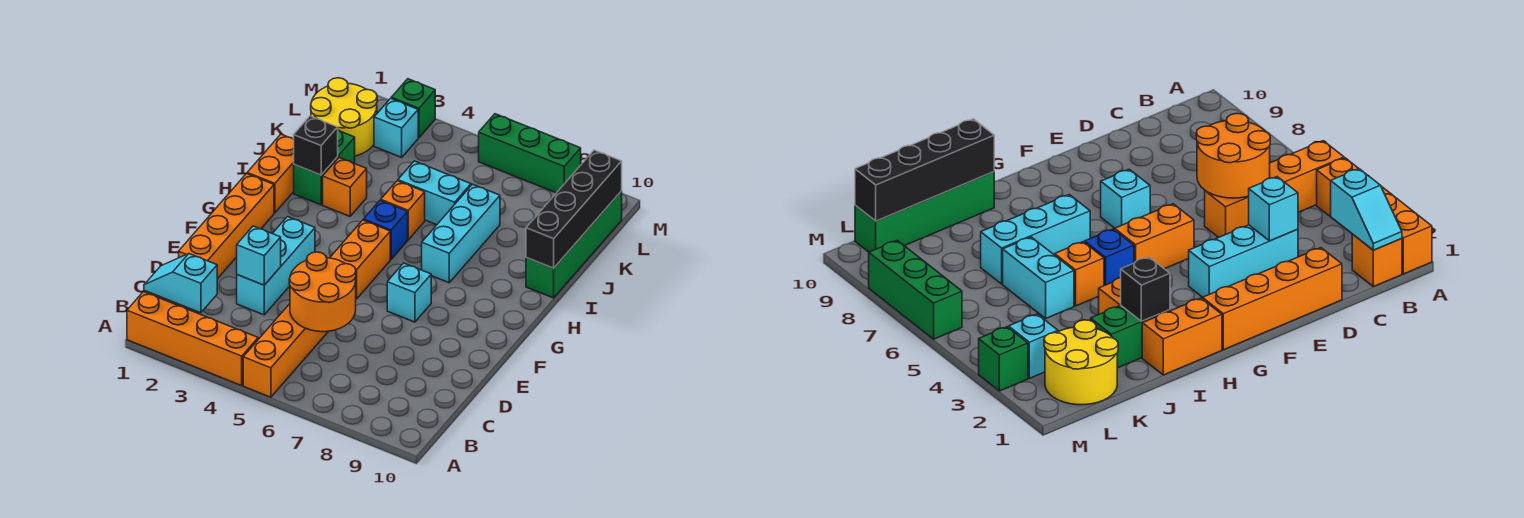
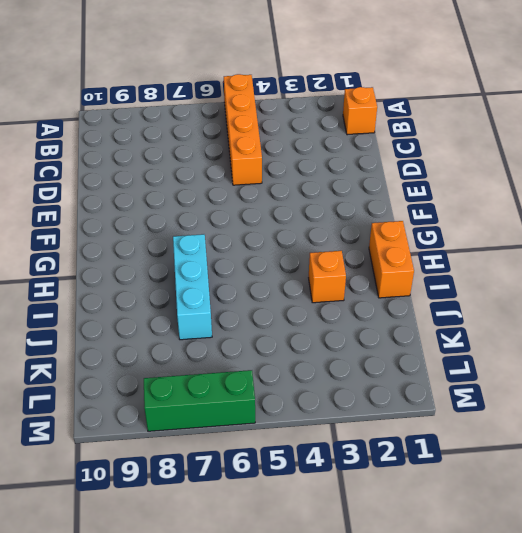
none -> orange 1x4 brick [127,292,258,386]
none -> orange 1x4 brick [179,174,274,279]
none -> cyan 1x3 brick [237,217,315,315]

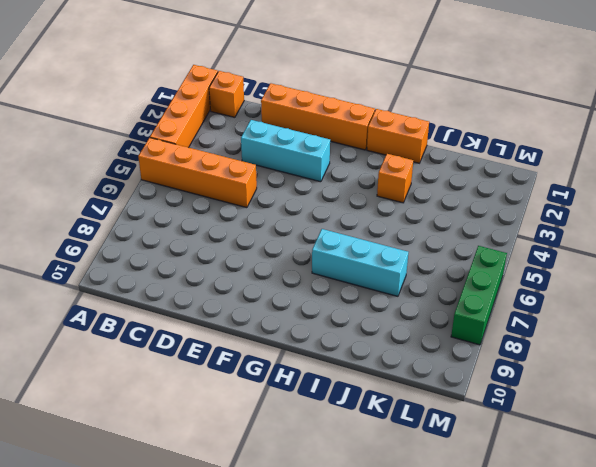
none -> orange 1x2 brick [330,220,390,299]
none -> cyan 1x1 brick [387,263,431,322]
none -> blue 1x1 brick [364,200,408,259]

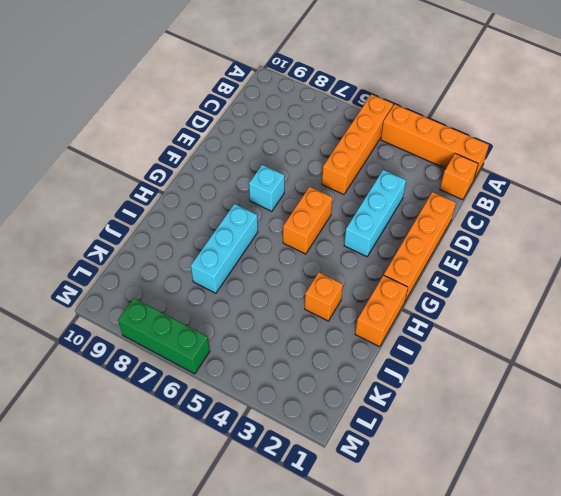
none -> blue 1x1 brick [364,200,408,259]
none -> green 1x2 brick [294,130,355,205]
none -> orange 1x1 brick [381,181,425,240]

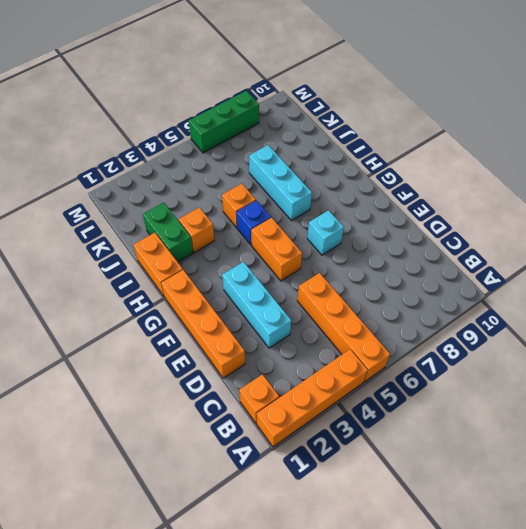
none -> green 1x4 brick [526,191,622,298]
none -> cyan 1x2 brick [398,161,471,225]
none -> yellow 2x2 round brick [311,78,377,156]

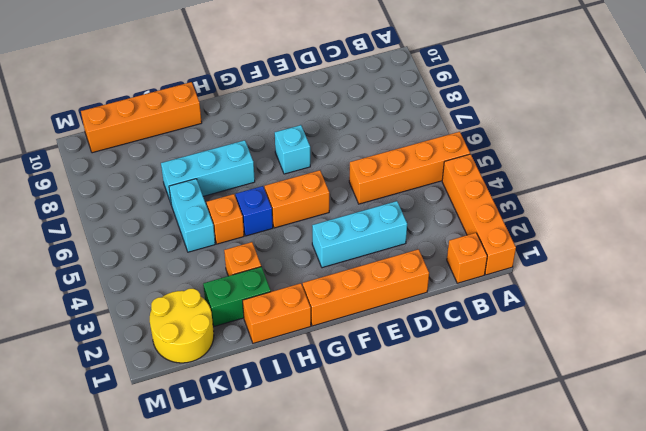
orange 1x4 brick [81,82,202,153] -> green 1x4 brick [526,191,622,298]
none -> cyan 1x1 brick [374,98,418,157]
none -> green 1x1 brick [391,79,435,138]
none -> green 1x3 brick [479,114,581,193]

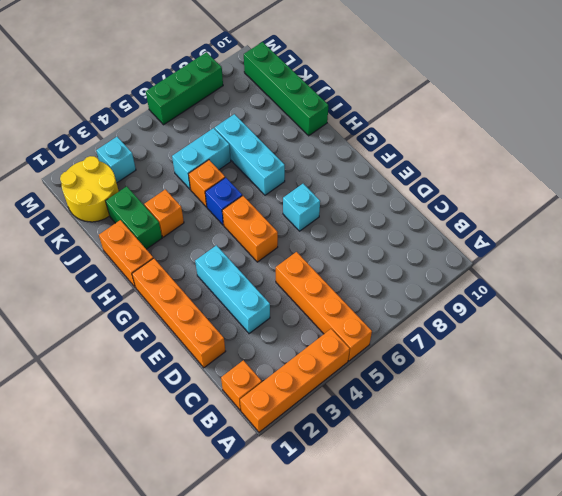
none -> green 1x1 brick [391,79,435,138]
none -> cyan 1x2 slope [144,254,217,313]
none -> orange 2x2 round brick [289,252,356,332]

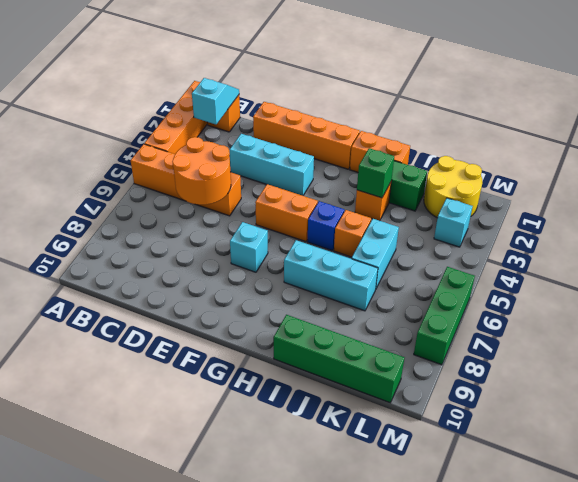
green 1x1 brick [357,148,394,198] -> green 1x1 brick moved to [391,79,435,138]
none -> cyan 1x1 brick [237,226,281,285]
none -> black 1x1 brick [294,116,338,175]
none -> black 1x4 brick [526,150,622,268]

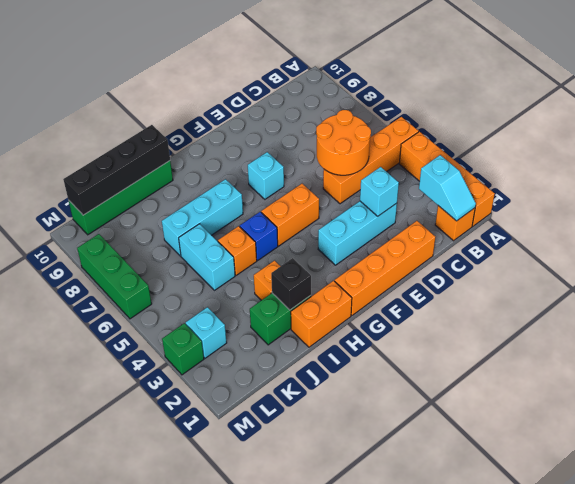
none -> yellow 2x2 round brick [311,78,377,156]

